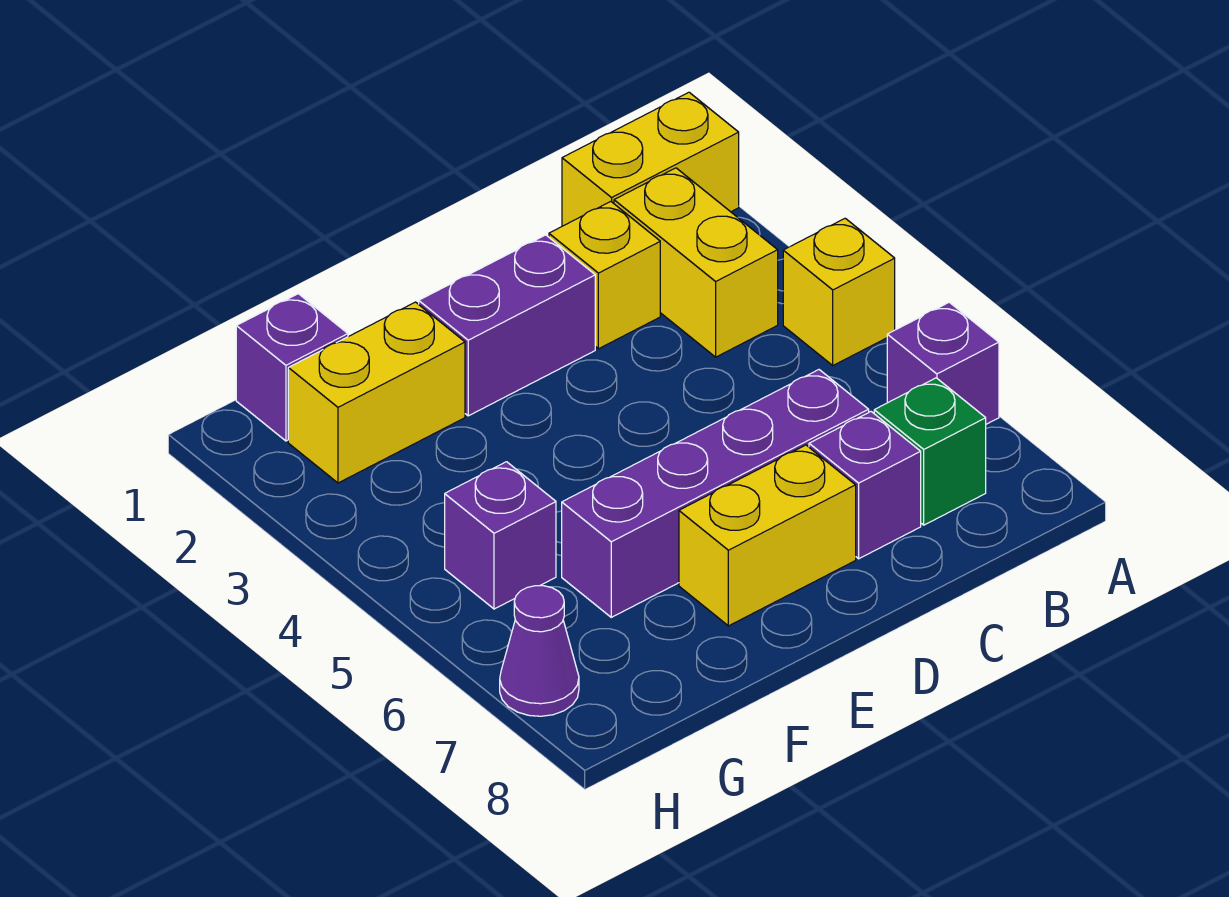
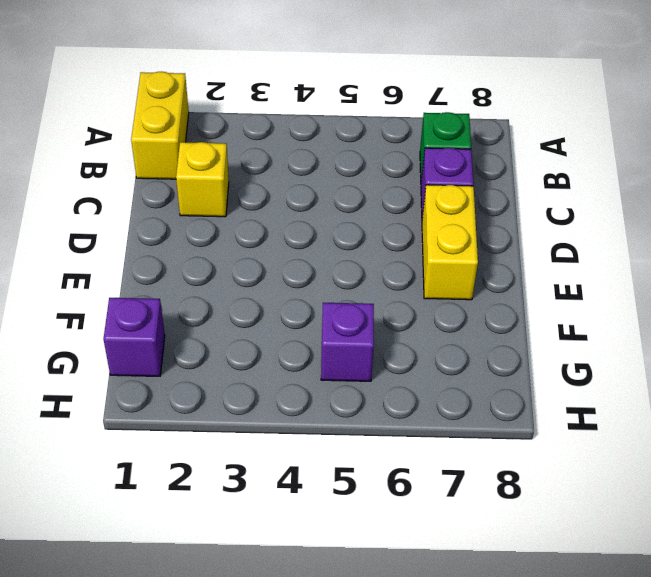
none -> yellow 1x1 brick [783,218,895,365]
none -> purple 1x1 brick [887,302,999,424]
none -> yellow 1x2 brick [614,168,778,357]

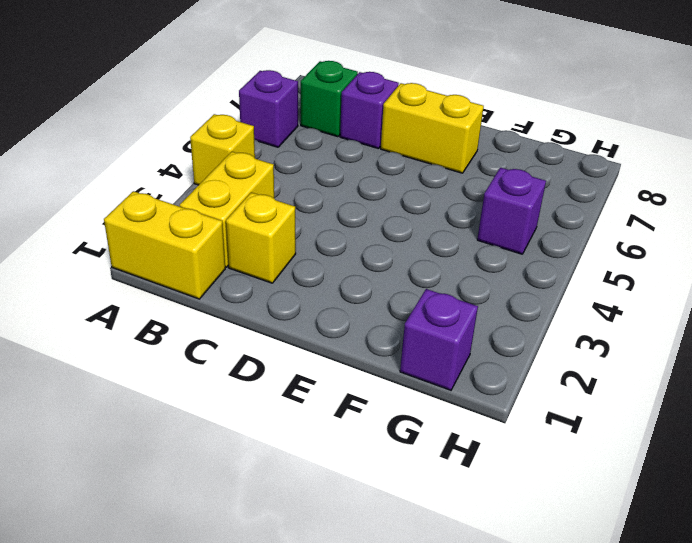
none -> purple 1x4 brick [562,370,869,617]
none -> purple 1x2 brick [419,235,595,416]
none -> yellow 1x2 brick [288,302,465,483]

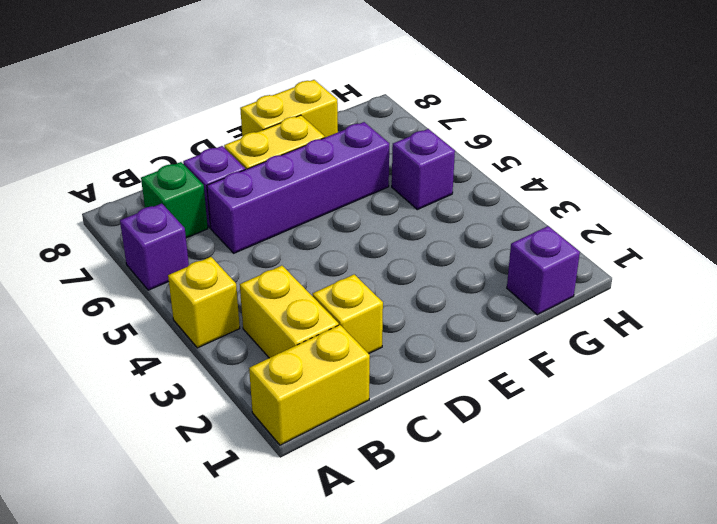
yellow 1x2 brick [240,80,338,137] -> yellow 1x2 brick moved to [288,302,465,483]
none -> purple 1x2 brick [419,235,595,416]
none -> purple 1x1 cone [500,586,579,716]

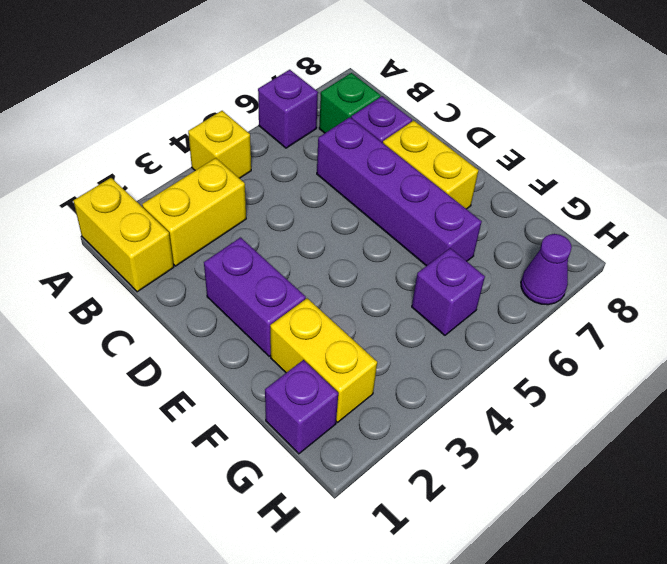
none -> yellow 1x1 brick [549,202,660,349]

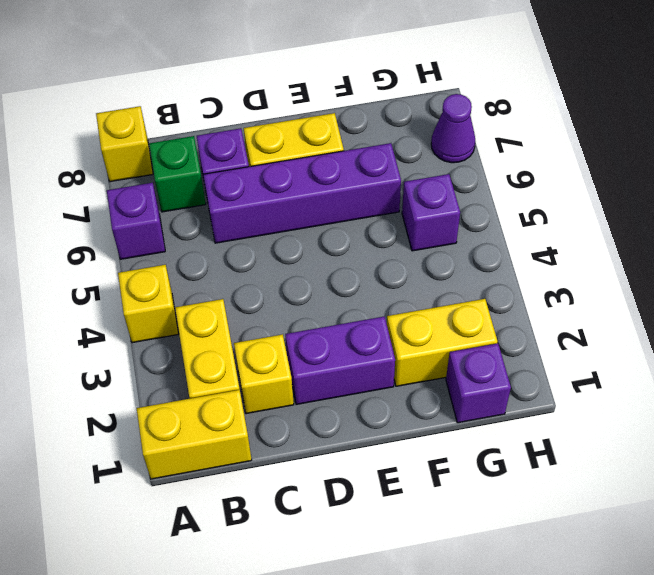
yellow 1x1 brick [96,106,153,182] -> none

